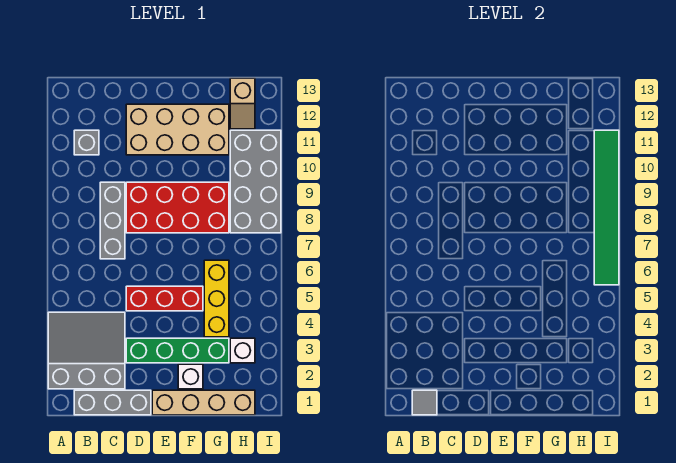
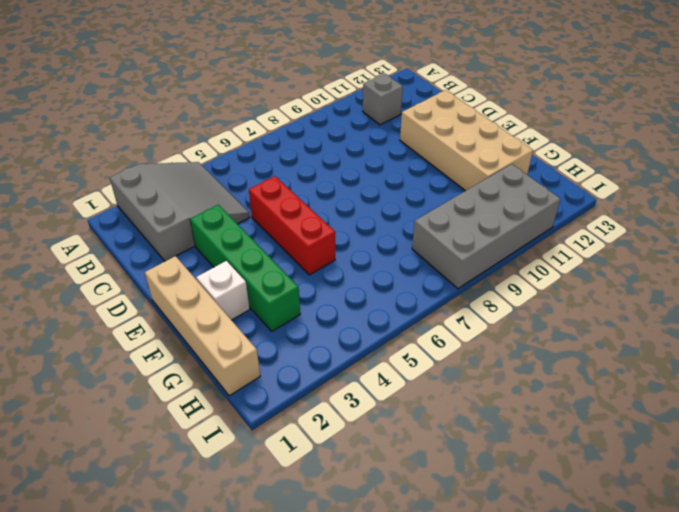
none -> grey 1x3 brick [74,390,151,415]
none -> grey 1x3 brick [100,182,125,259]
none -> red 2x4 brick [126,182,229,233]

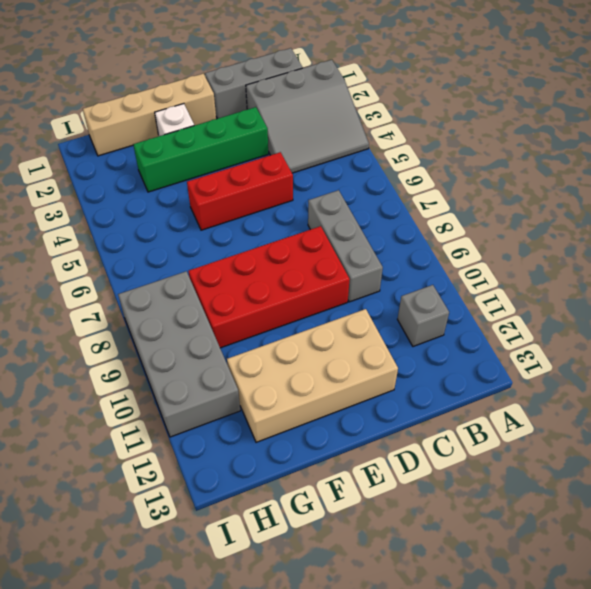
none -> yellow 1x3 brick [204,260,229,337]
none -> white 1x1 brick [230,338,255,363]
none -> tan 1x2 slope [230,78,255,129]

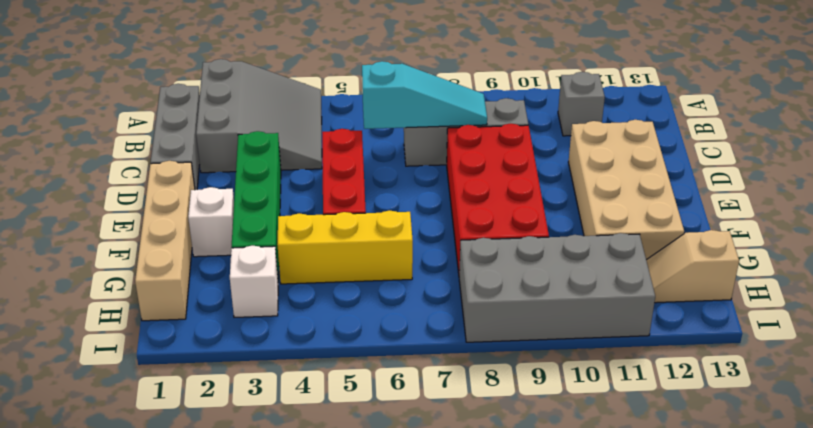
cyan 1x3 slope [362,61,487,129] -> none
none -> grey 1x1 tile [412,390,437,415]
none -> green 1x6 tile [594,130,619,285]

